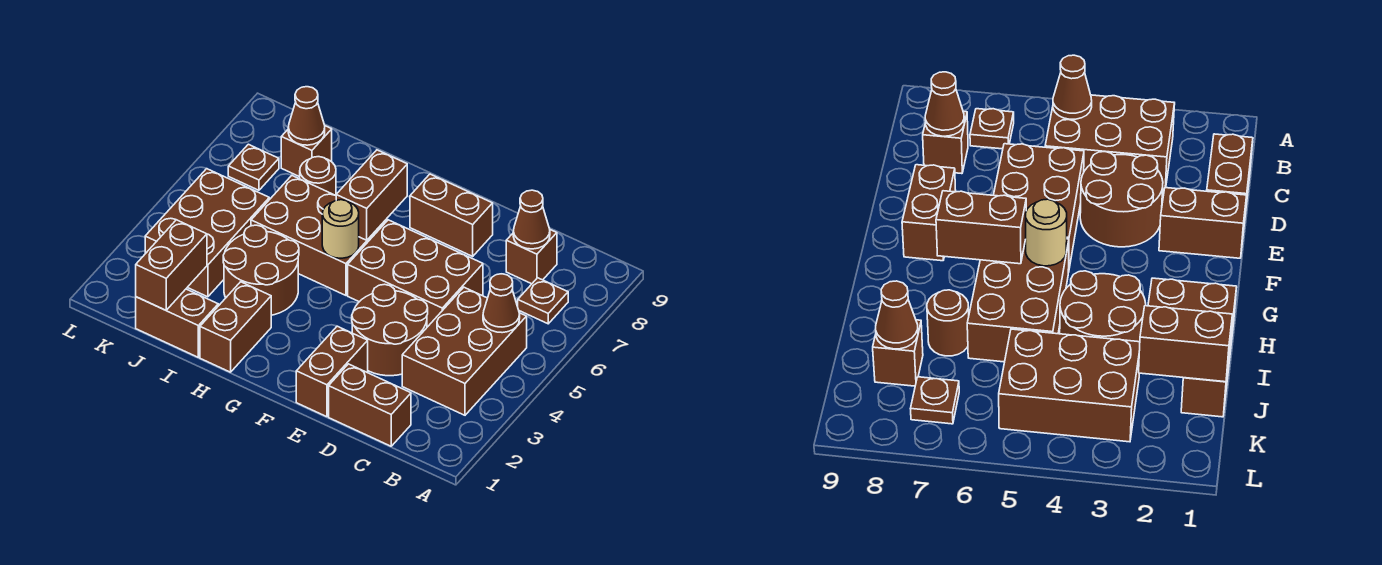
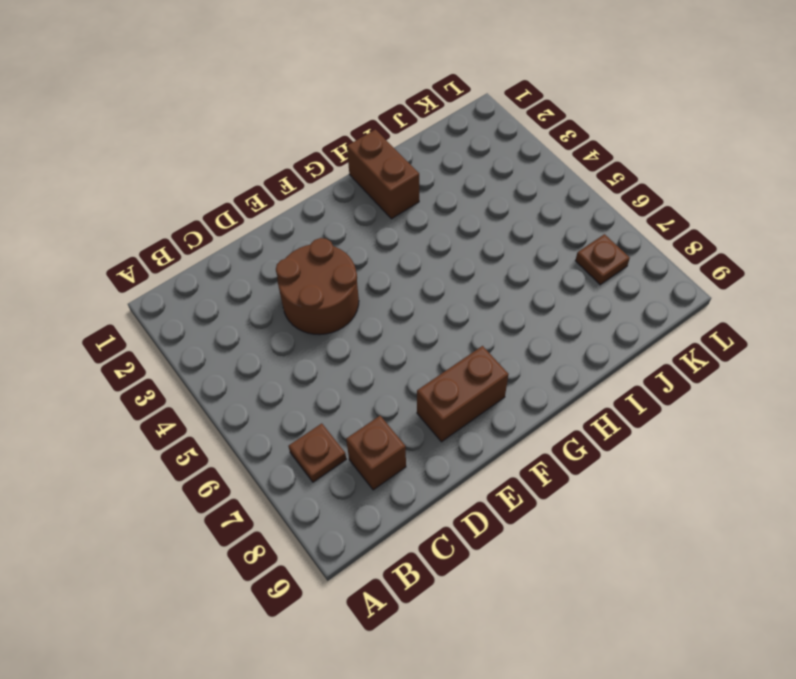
none -> brown 2x3 brick [402,287,527,415]
none -> brown 1x2 brick [329,364,411,446]
none -> brown 2x3 brick [348,220,483,327]

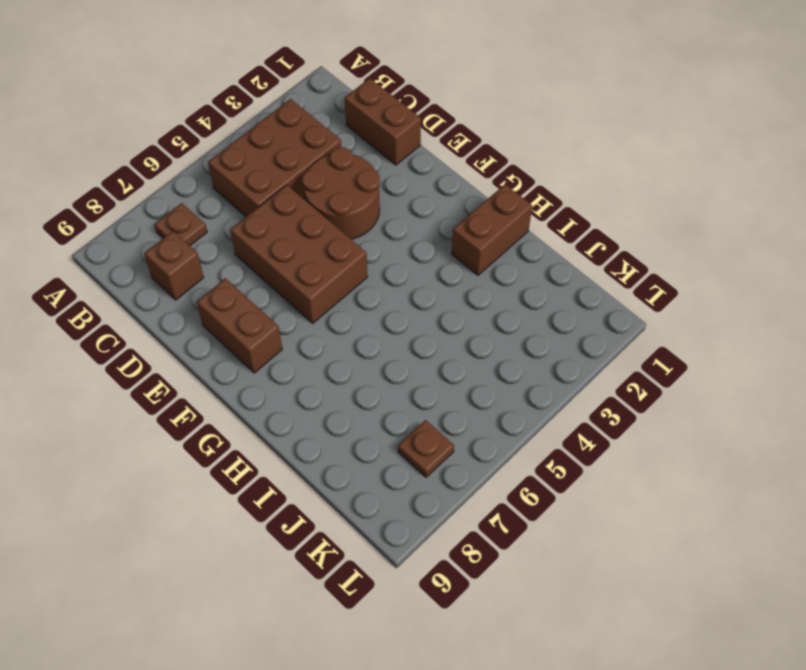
none -> brown 1x2 brick [296,326,368,417]
none -> brown 2x3 brick [251,176,387,295]
none -> brown 2x2 round brick [223,225,299,315]

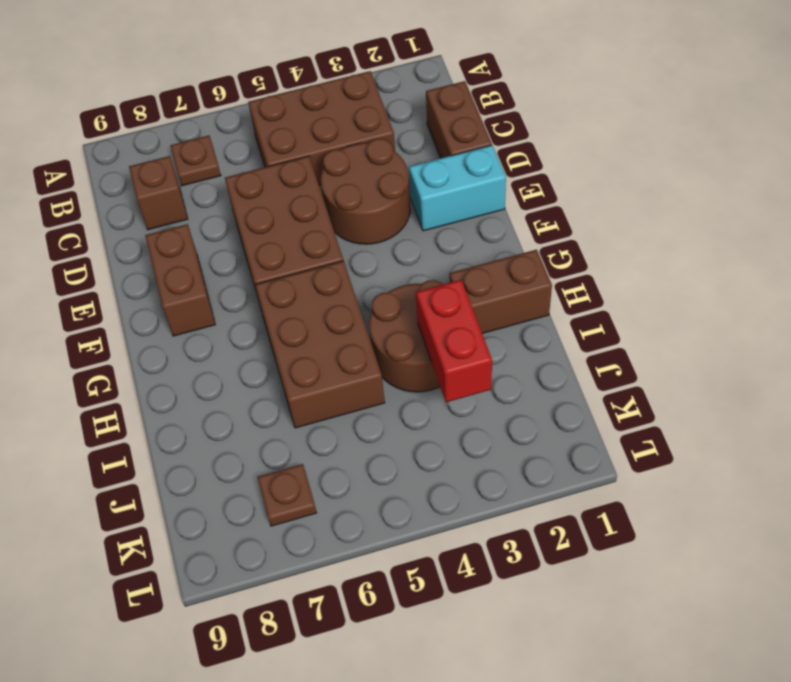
cyan 1x2 brick [409,145,506,231] -> brown 1x2 brick [296,326,368,417]
red 1x2 brick [416,280,492,402] -> none
none -> brown 1x2 brick [136,289,218,357]
none -> brown 1x1 round brick [300,157,336,195]
none -> brown 2x3 brick [145,169,269,297]

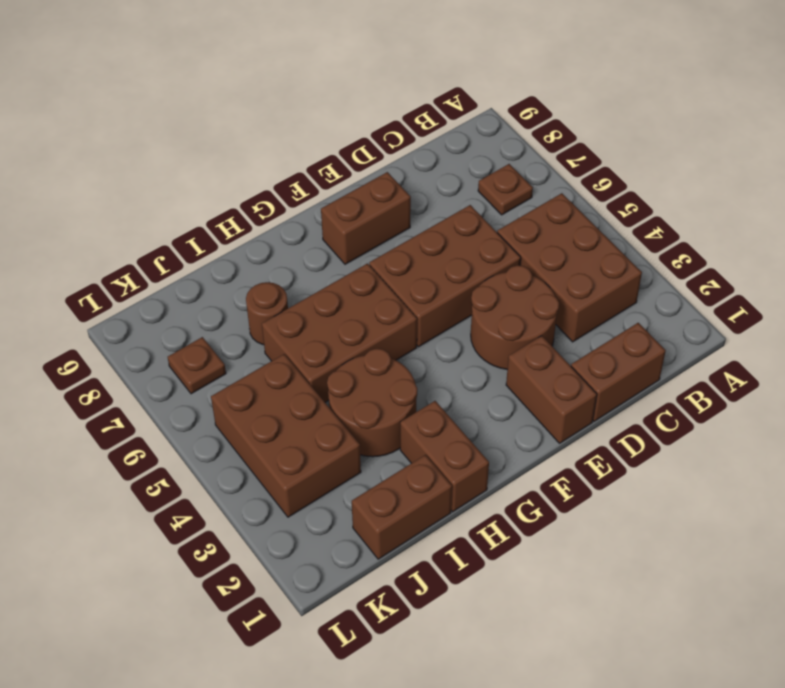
none -> brown 1x1 brick [506,230,557,284]
none -> brown 1x1 brick [281,126,332,177]
none -> brown 1x1 cone [483,274,520,333]

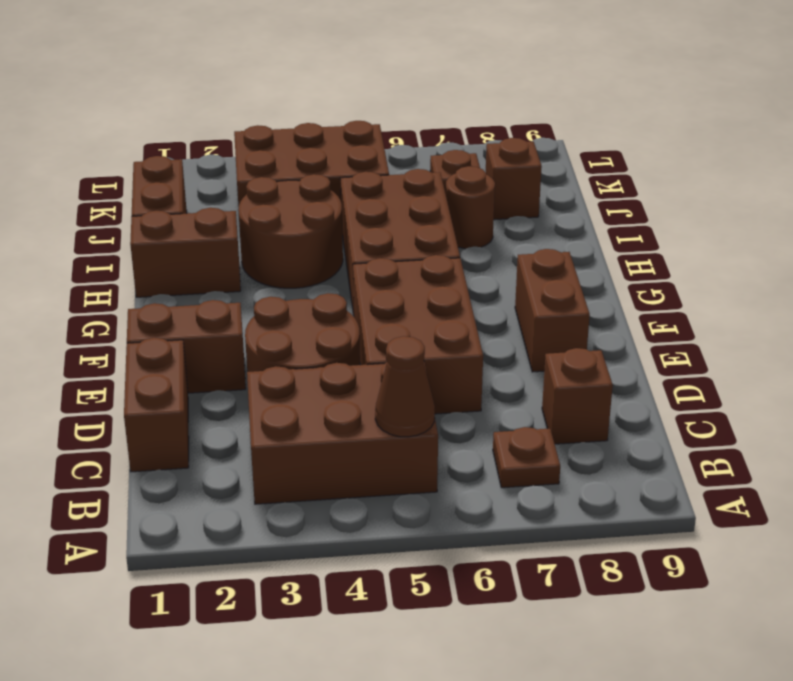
none -> brown 1x1 cone [513,190,550,249]
none -> tan 1x1 round brick [322,200,359,258]
none -> brown 1x2 brick [336,150,407,240]

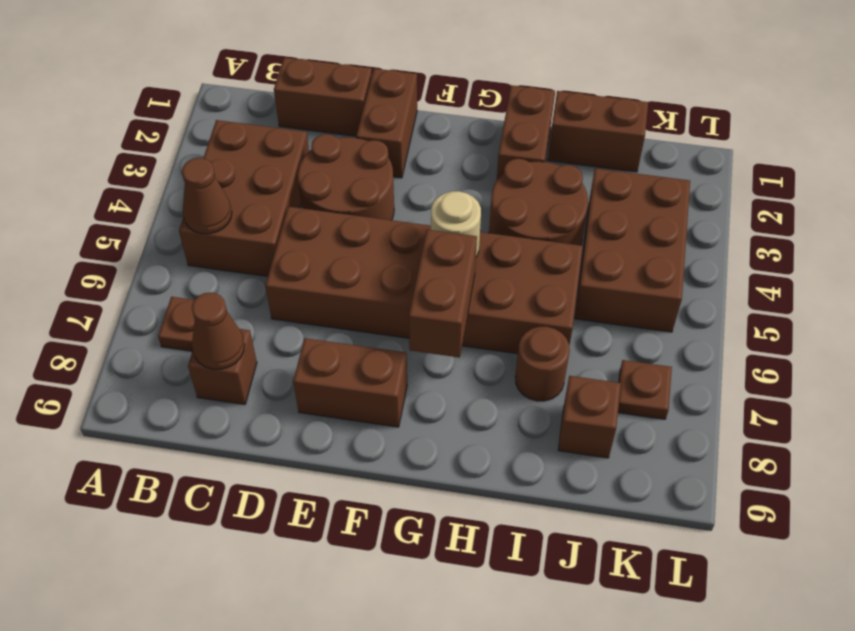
none -> brown 1x2 brick [136,220,207,310]
none -> brown 1x1 cone [288,87,325,145]

